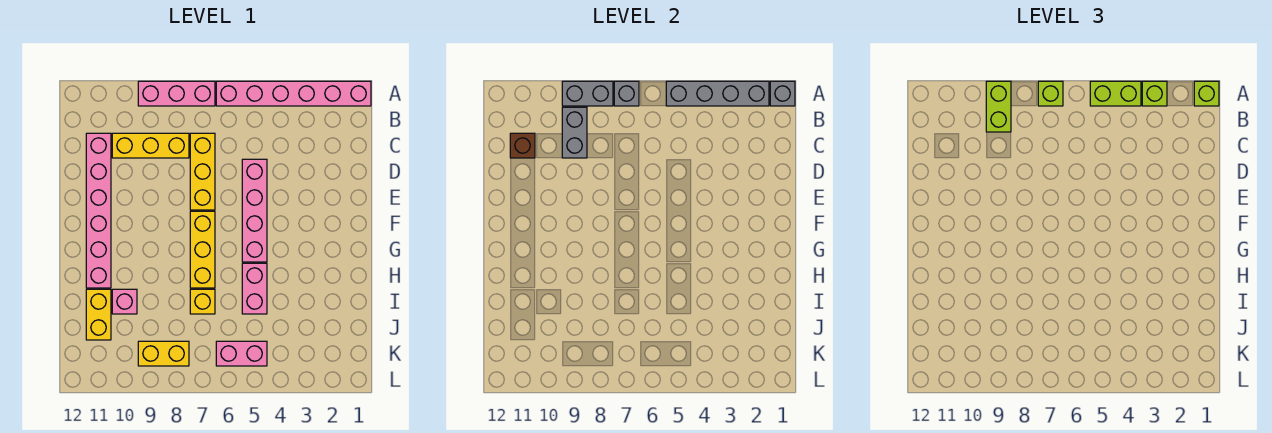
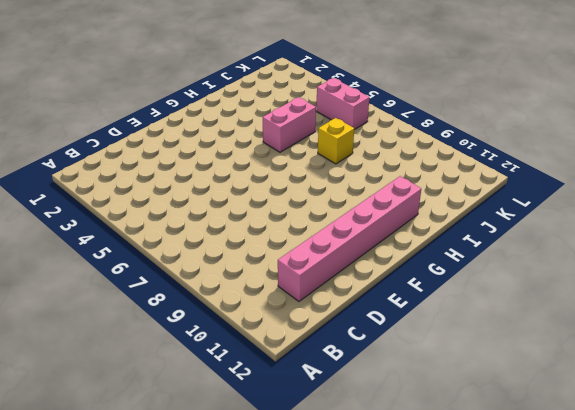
none -> pink 1x6 brick [216,81,371,106]
none -> pink 1x3 brick [138,81,215,106]
none -> yellow 1x3 brick [190,133,215,210]

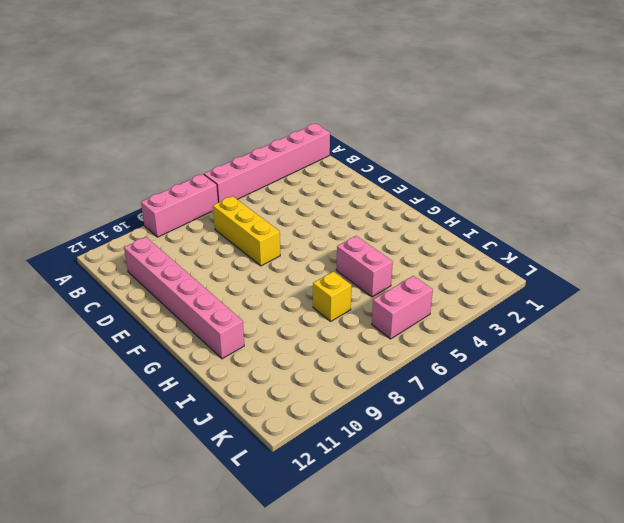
none -> yellow 1x3 brick [112,133,189,158]
none -> pink 1x4 brick [242,159,267,262]
none -> yellow 1x3 brick [190,211,215,288]

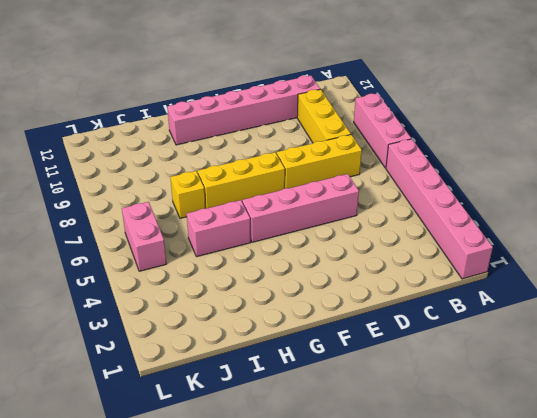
none -> pink 1x1 brick [112,289,137,314]
none -> yellow 1x2 brick [86,289,111,340]
none -> yellow 1x2 brick [138,341,189,366]

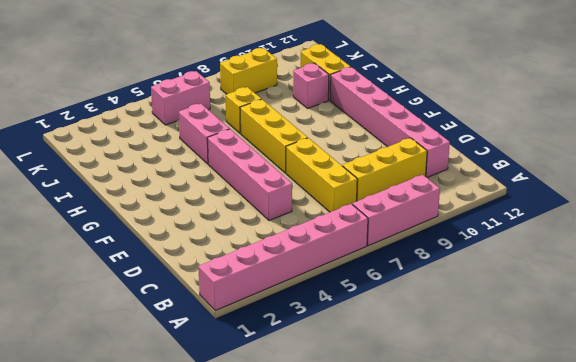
none -> grey 1x1 brick [770,81,795,106]
none -> grey 1x4 brick [666,81,769,106]
none -> grey 1x1 brick [614,81,639,106]

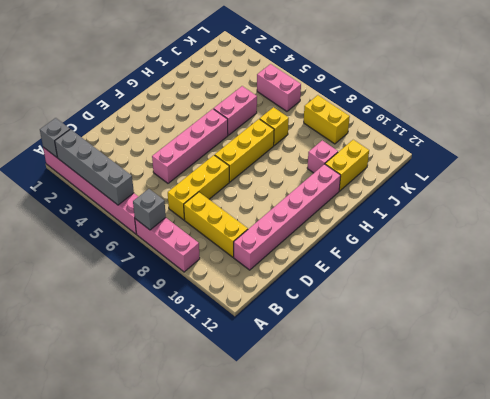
none -> grey 1x2 brick [562,81,613,106]
none -> grey 1x2 brick [562,107,587,158]
none -> brown 1x1 brick [510,133,535,158]

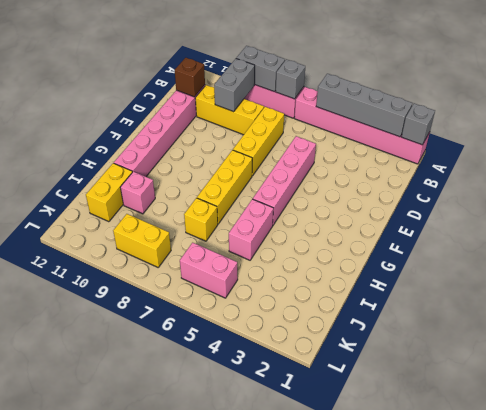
none -> lime 1x1 brick [1194,81,1219,106]
none -> lime 1x1 brick [1142,81,1167,106]
none -> lime 1x2 brick [1090,81,1141,106]

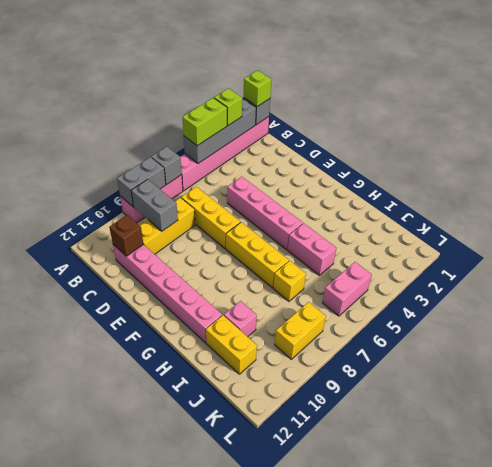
none -> lime 1x1 brick [1038,81,1063,106]
none -> lime 1x2 brick [986,81,1011,132]

